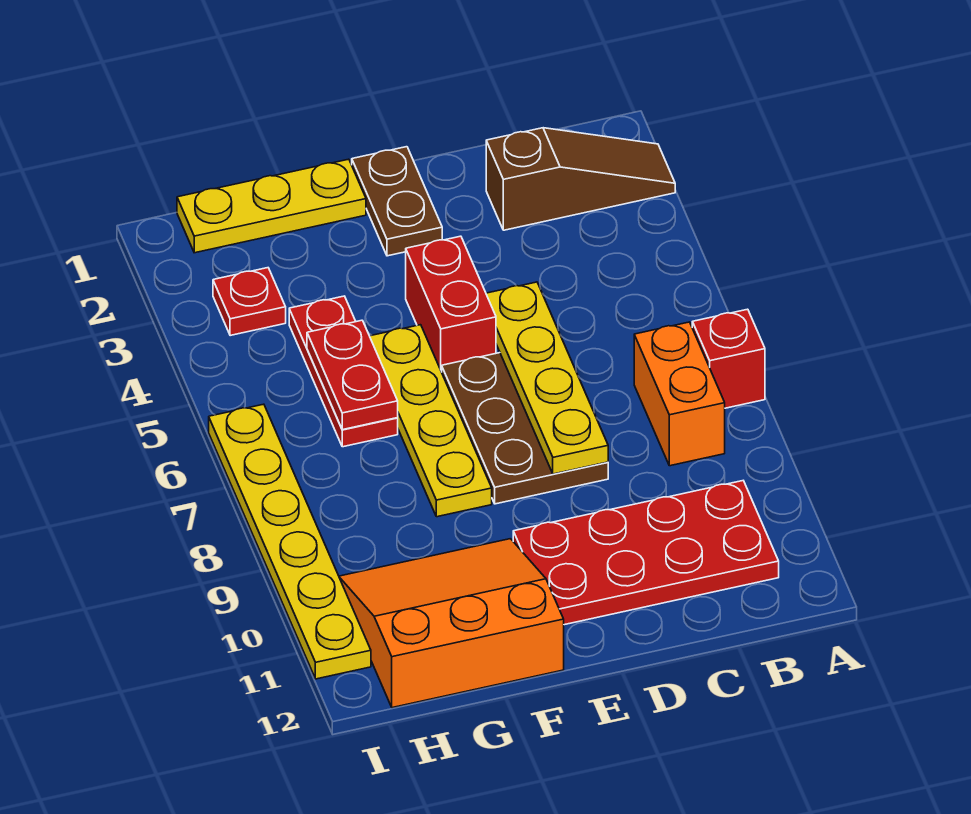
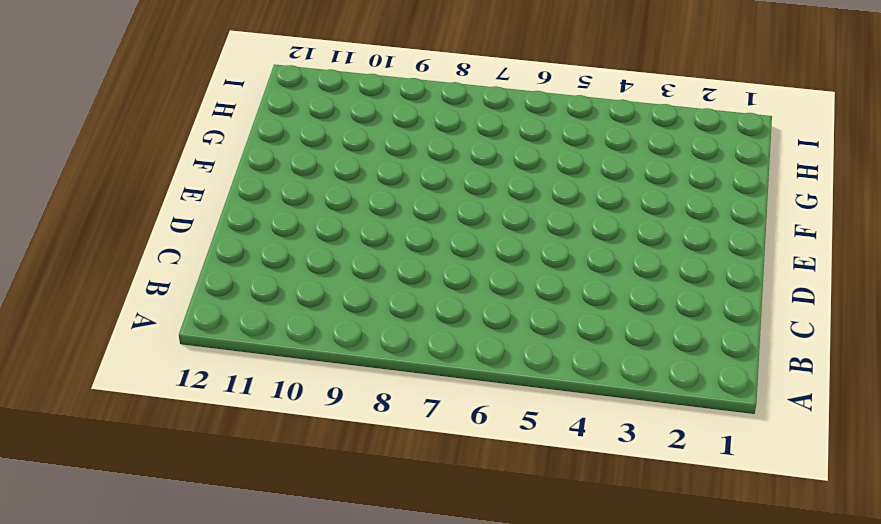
none -> brown 1x3 slope [486,128,675,230]
none -> red 1x1 brick [692,309,765,408]
none -> orange 1x2 brick [634,322,725,466]

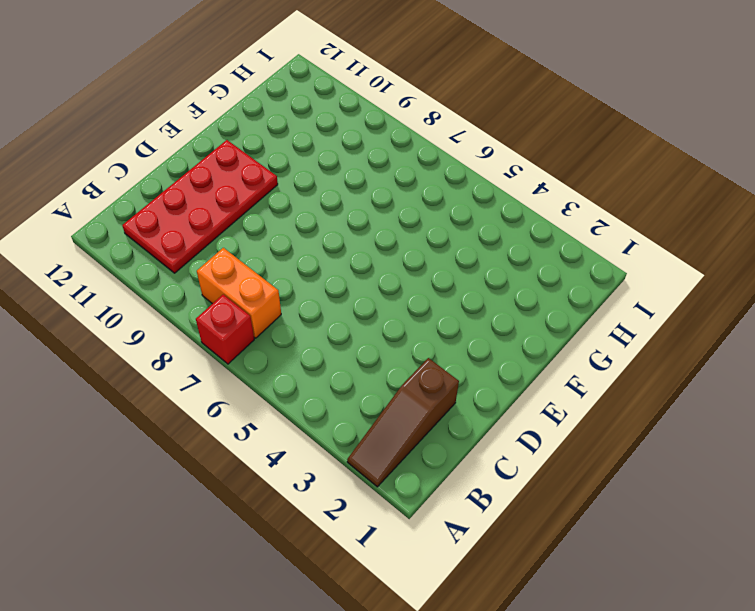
none -> brown 2x3 plate [442,353,608,504]
none -> brown 1x2 plate [352,147,442,256]
none -> red 1x2 brick [406,236,496,372]

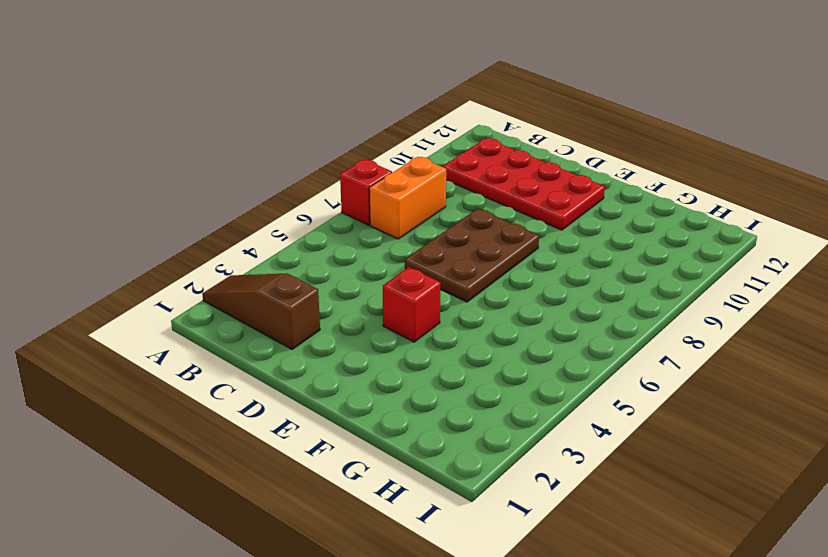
red 1x1 brick [383,267,441,342] -> red 1x2 brick [406,236,496,372]
none -> brown 1x2 plate [352,147,442,256]
none -> yellow 1x3 plate [177,159,366,253]
none -> yellow 1x4 plate [370,325,492,517]

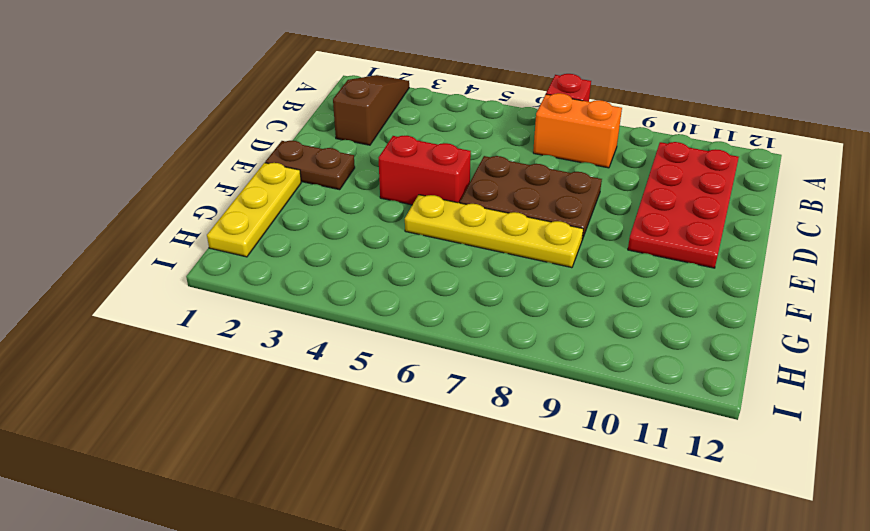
none -> orange 3x3 slope [339,539,564,708]
none -> red 1x3 plate [289,296,398,447]
none -> red 1x1 plate [213,268,286,336]

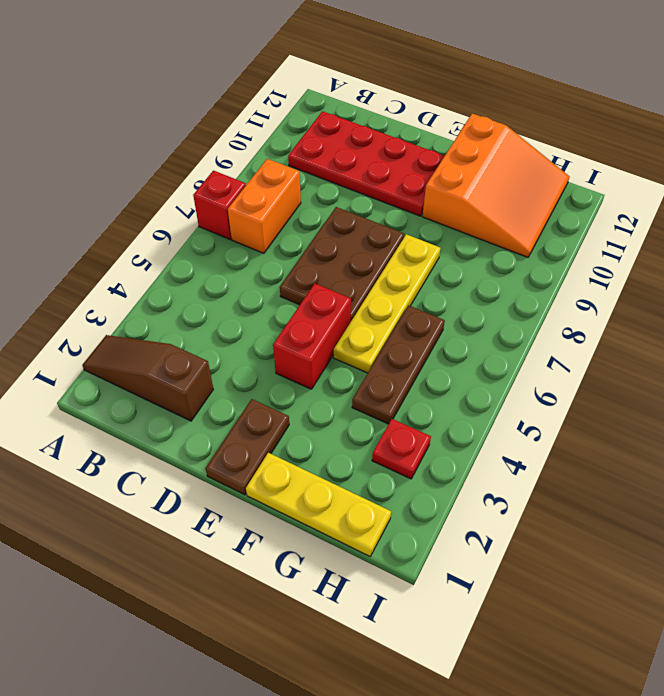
orange 3x3 slope [422,114,570,257] -> orange 3x3 slope turned to [339,539,564,708]
brown 1x3 plate [352,305,445,424] -> red 1x3 plate [289,296,398,447]
none -> yellow 1x6 plate [209,404,371,679]
none -> yellow 1x4 plate [486,282,608,474]
none -> red 1x2 plate [307,320,398,430]

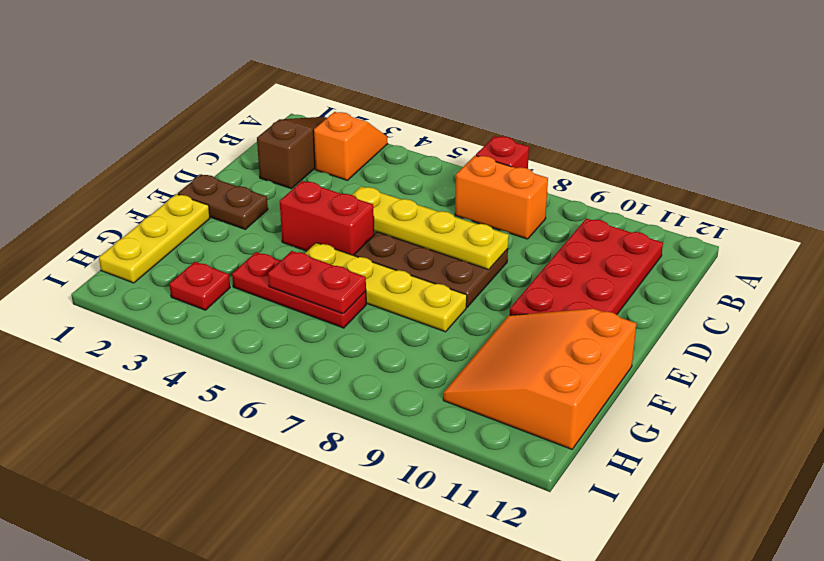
orange 1x2 slope [314,112,388,180] -> none
none -> yellow 1x6 plate [209,404,371,679]

